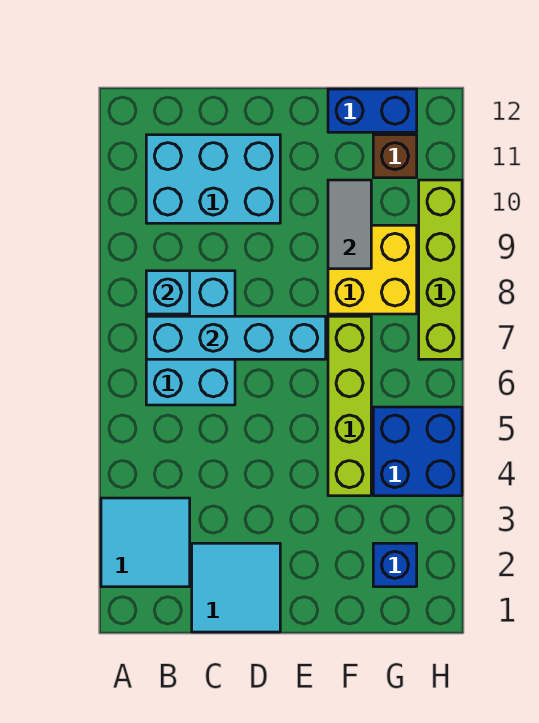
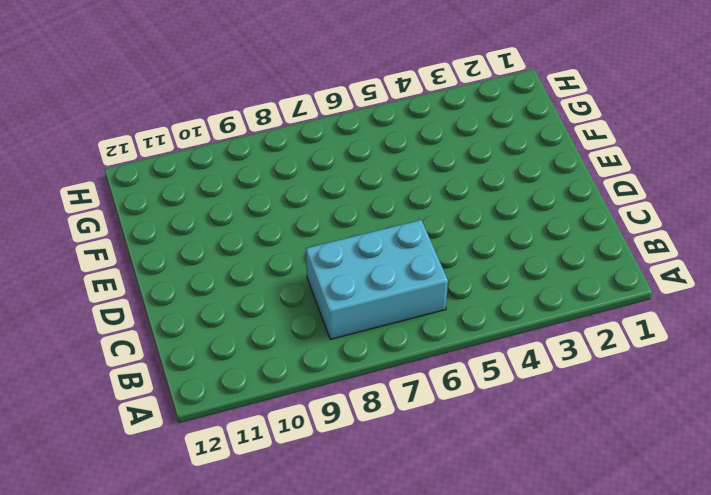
none -> cyan 2x2 tile [101,498,190,587]
none -> cyan 2x3 brick [146,135,280,223]
none -> cyan 2x2 tile [192,543,280,632]

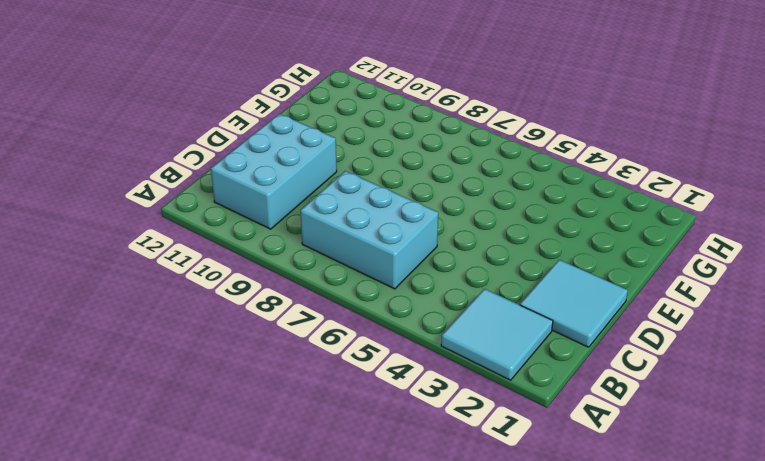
none -> lime 1x4 brick [328,316,371,496]
none -> yellow 2x2 brick [328,225,417,314]
none -> blue 1x2 brick [328,89,417,132]

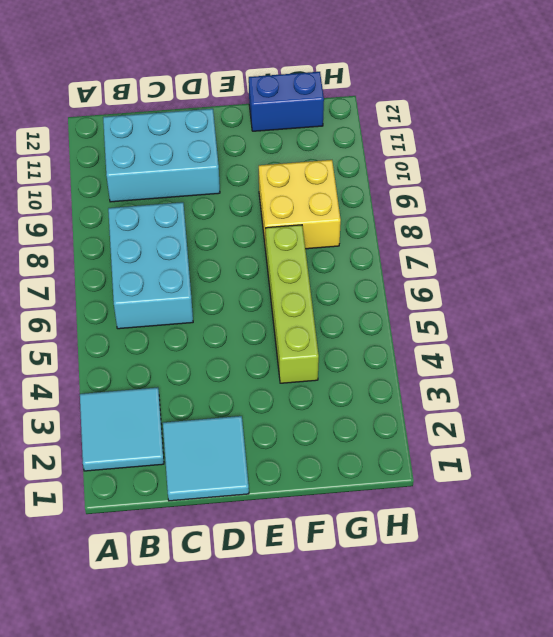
none -> blue 1x1 brick [373,543,417,587]
none -> blue 2x2 brick [373,407,462,496]
none -> brown 1x1 brick [373,135,417,178]

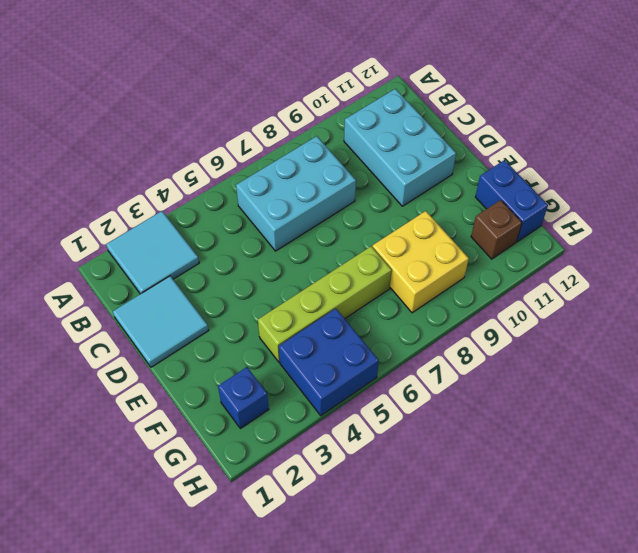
none -> lime 1x4 brick [419,180,462,359]
none -> cyan 1x4 brick [146,316,326,359]
none -> cyan 1x1 brick [146,271,190,314]

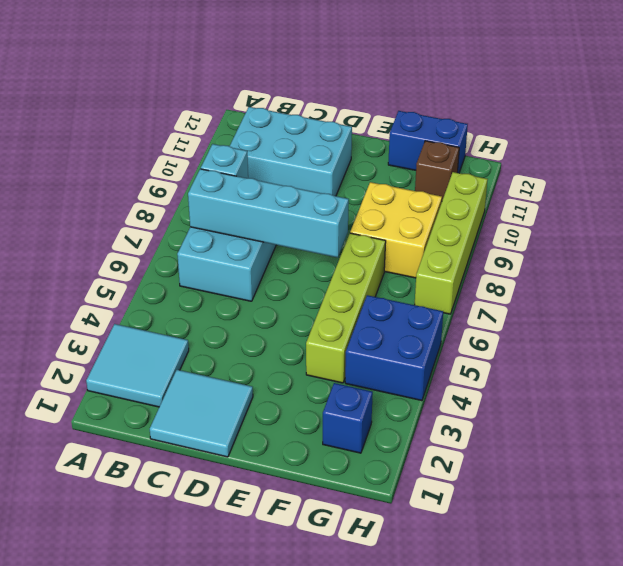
none -> grey 1x2 tile [328,180,371,269]

